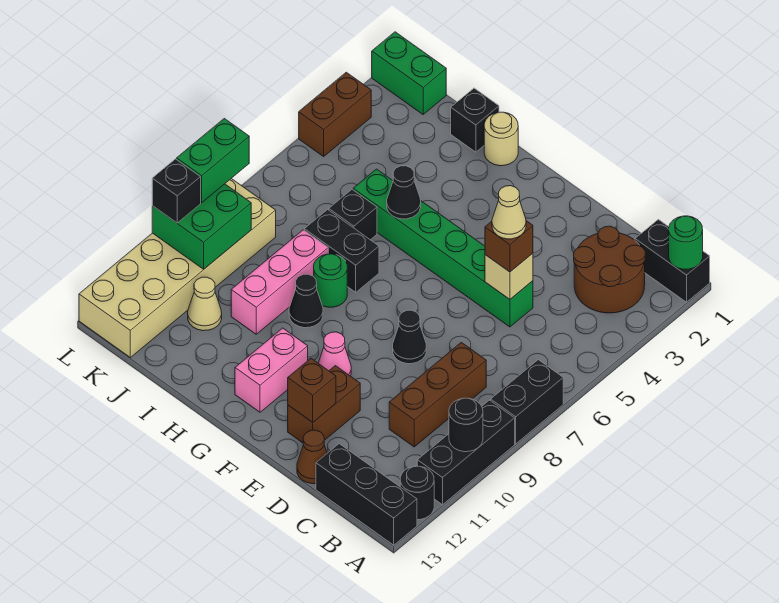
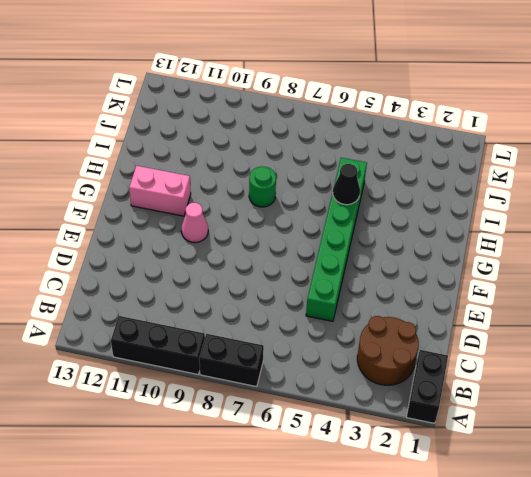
none -> black 1x1 round brick [400,466,434,520]
none -> black 1x3 brick [316,444,417,545]
none -> brown 1x3 brick [389,342,486,447]
none -> brown 1x1 cone [297,430,327,484]

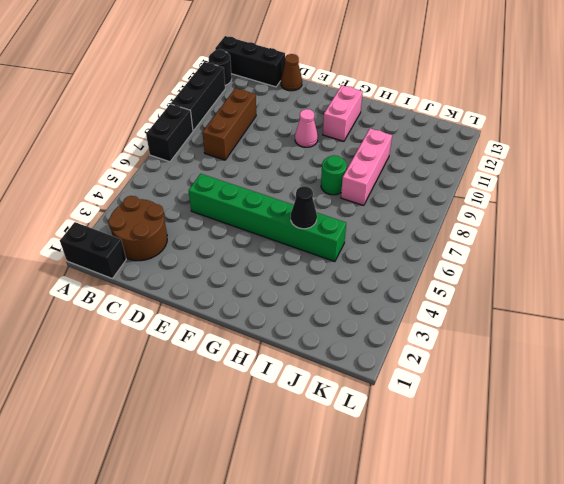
none -> black 1x1 cone [393,310,426,364]
none -> brown 1x2 brick [288,366,360,443]
none -> tan 1x1 round brick [484,112,518,166]
none -> black 1x2 brick [304,210,379,292]

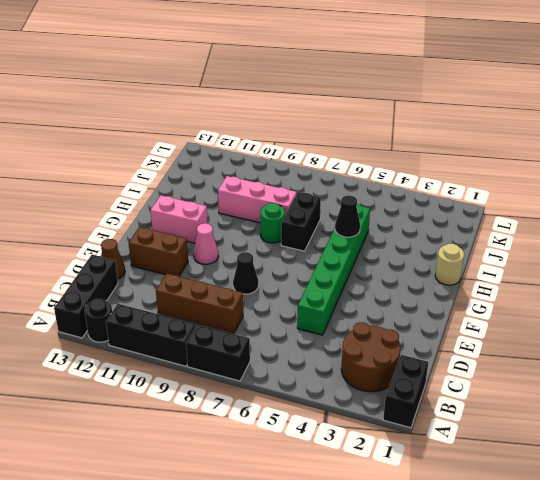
none -> black 1x1 cone [289,274,323,328]
none -> black 1x1 brick [451,88,499,152]
none -> black 1x1 brick [329,190,377,240]
none -> tan 1x1 cone [188,277,222,331]

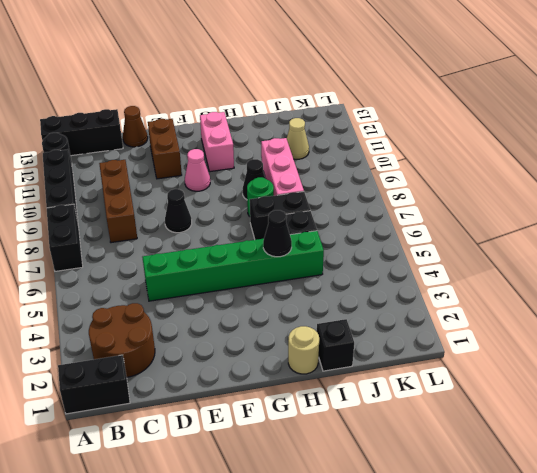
none -> green 1x2 brick [372,32,446,114]
none -> tan 2x6 brick [79,179,276,357]
none -> brown 1x2 brick [299,72,371,156]
none -> green 1x1 round brick [669,216,703,269]

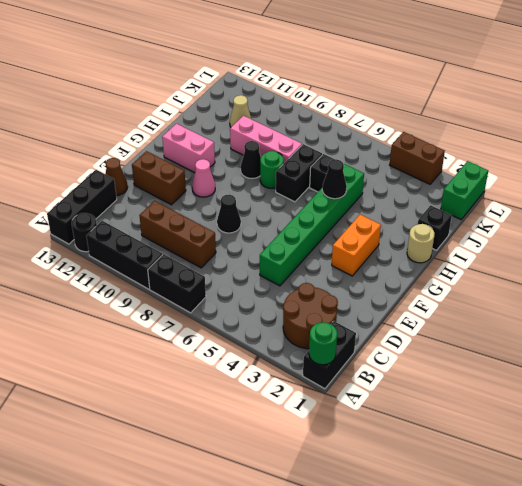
orange 1x2 brick [332,215,381,276] -> none
none -> tan 2x6 brick [79,179,276,357]
none -> black 1x1 round brick [449,398,483,452]
none -> tan 1x1 brick [485,253,533,299]
none -> brown 1x1 brick [288,359,336,422]

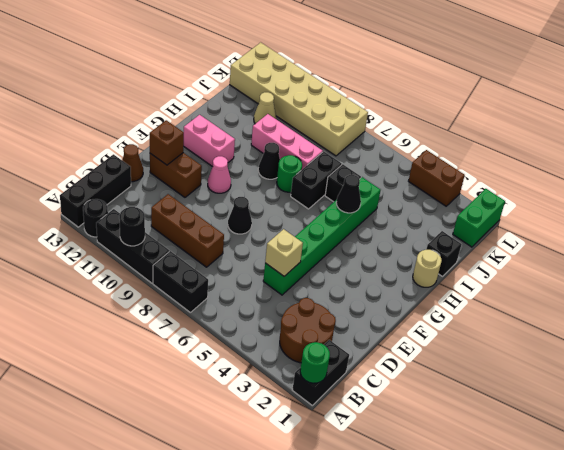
none -> green 2x2 brick [152,184,251,269]
none -> brown 1x1 brick [485,221,533,272]
none -> green 1x2 brick [177,119,249,203]
none -> black 1x1 brick [152,159,201,223]

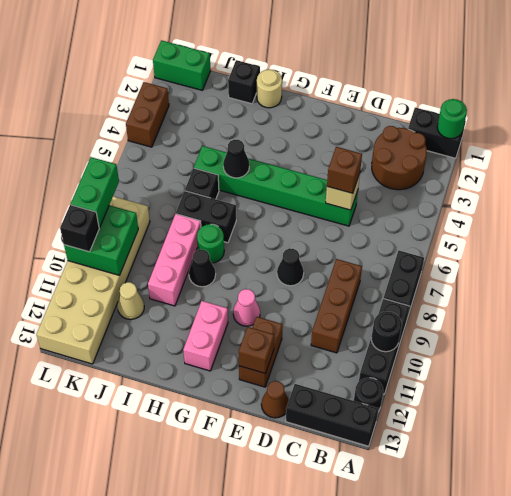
none -> tan 1x1 cone [492,186,526,239]

